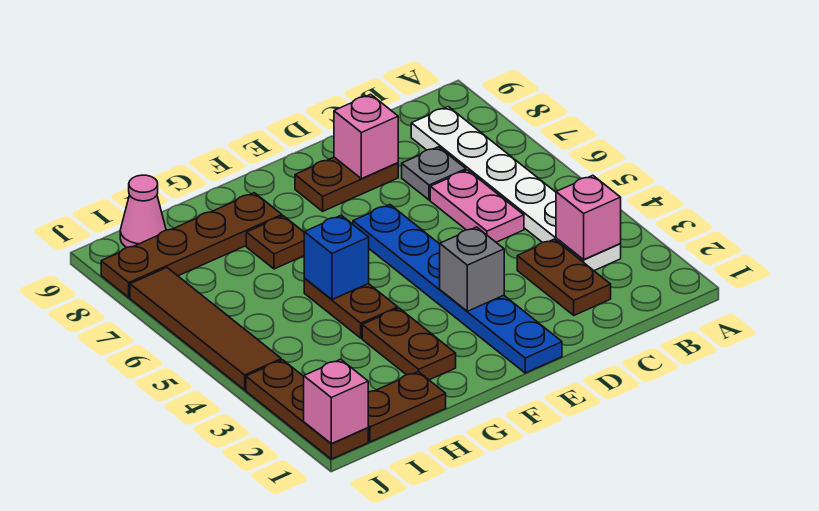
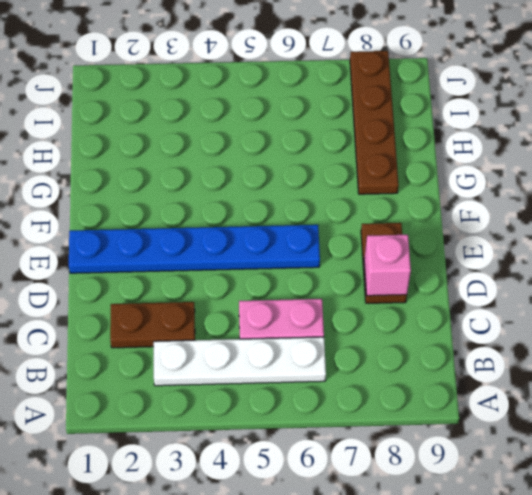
white 1x4 plate [154,337,326,386] -> white 1x6 plate [411,107,621,271]
none -> grey 1x1 plate [402,147,466,200]
none -> brown 1x2 plate [362,308,456,380]
none -> brown 1x2 plate [304,279,398,338]

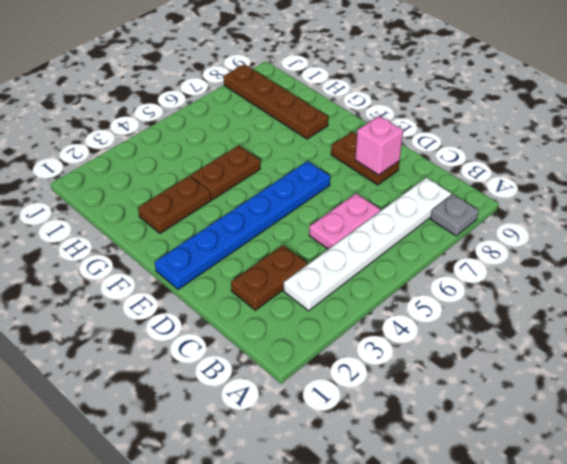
grey 1x1 plate [431,194,479,236] -> grey 1x1 plate moved to [402,147,466,200]
none -> brown 1x1 plate [246,216,304,269]
none -> brown 1x2 plate [368,372,446,442]
none -> pink 1x1 cone [120,175,166,248]

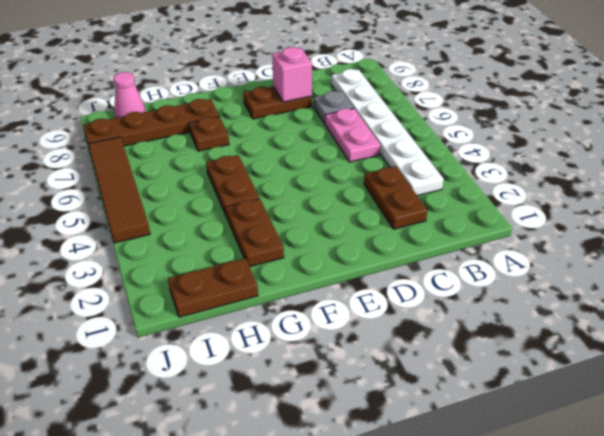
none -> blue 1x6 plate [353,204,562,373]
none -> brown 1x3 plate [246,360,368,459]
none -> pink 1x1 brick [556,175,621,259]

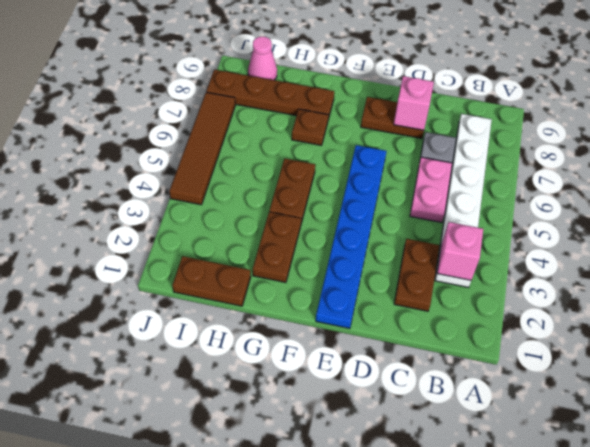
none -> brown 1x3 plate [246,360,368,459]
none -> grey 1x1 brick [440,227,504,311]
none -> blue 1x1 brick [304,215,369,300]

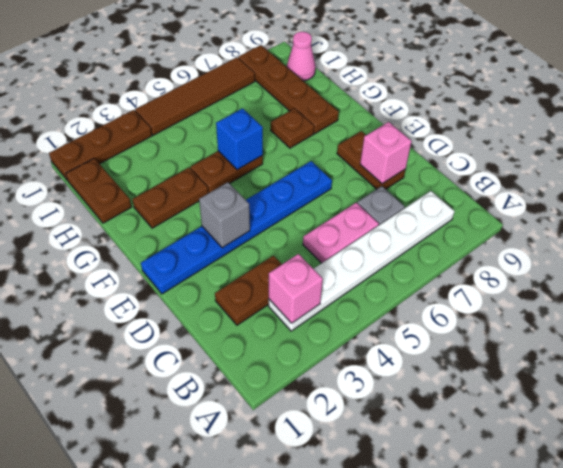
none -> pink 1x1 brick [304,359,368,444]

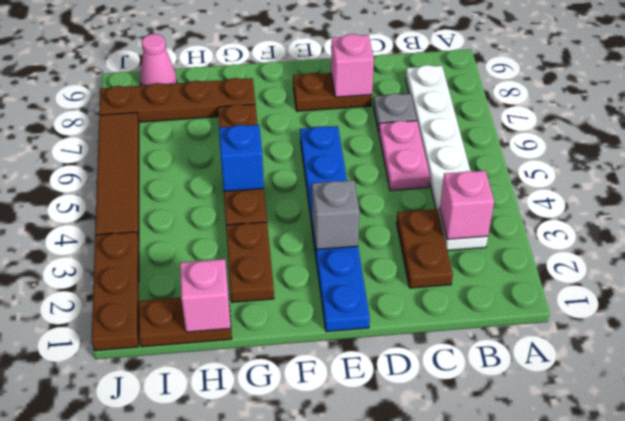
pink 1x1 brick [180,259,231,332] -> pink 1x1 brick moved to [304,359,368,444]

